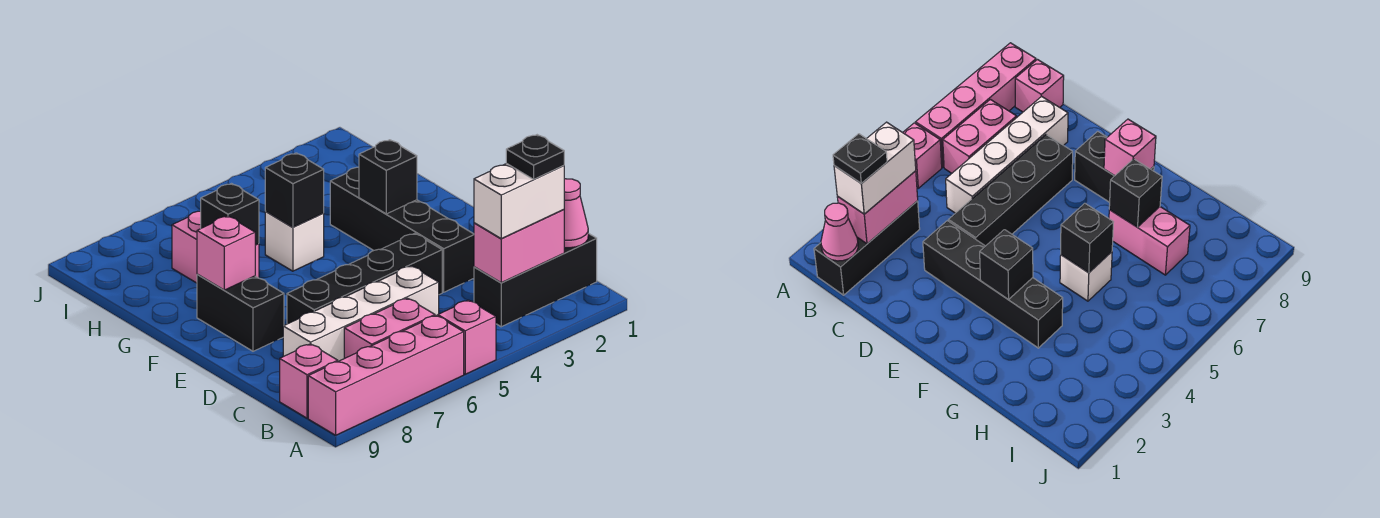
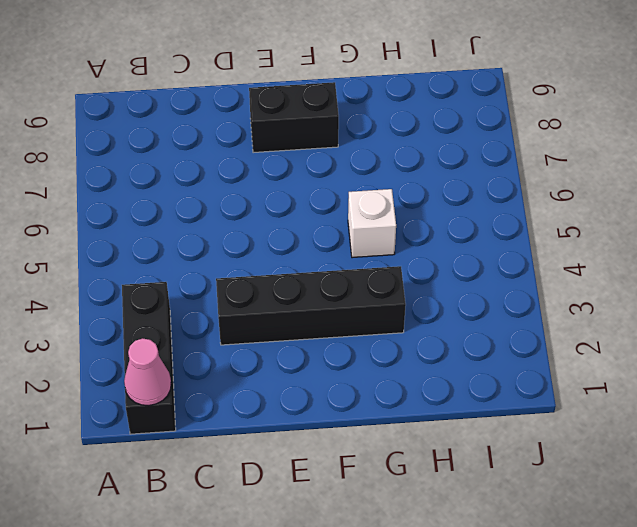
none -> pink 1x1 brick [438,300,496,374]
none -> pink 1x4 brick [308,315,464,435]
none -> pink 1x2 brick [344,298,435,358]

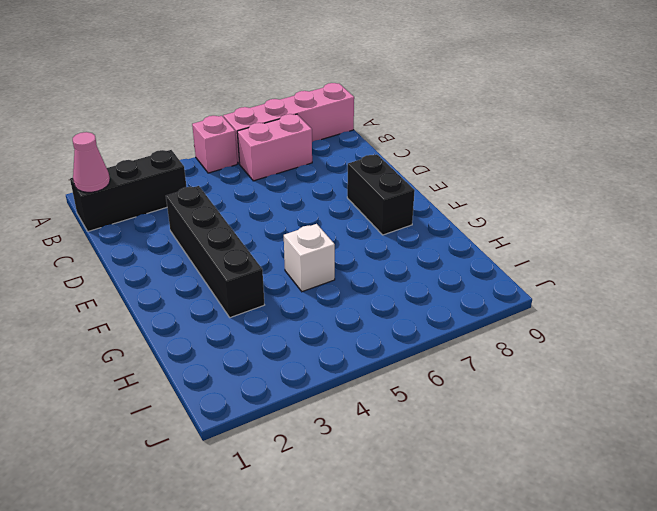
none -> pink 1x1 brick [280,344,338,418]
none -> white 1x4 brick [283,266,439,361]
none -> black 1x4 brick [287,233,442,324]

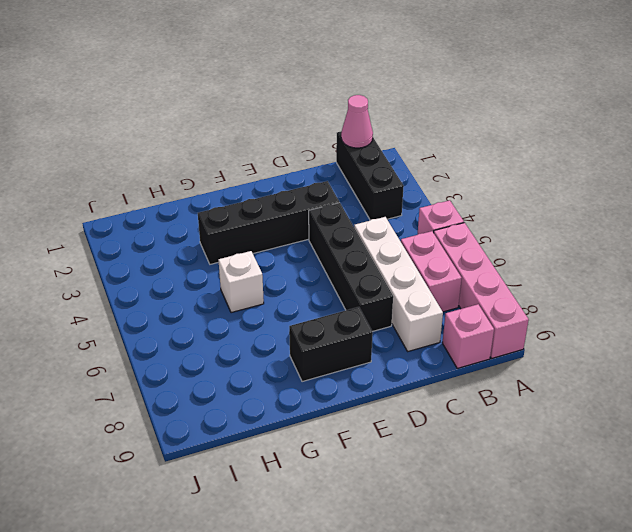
none -> pink 1x2 brick [172,211,259,283]
none -> pink 1x2 brick [474,210,564,283]
none -> black 1x1 brick [359,140,417,214]

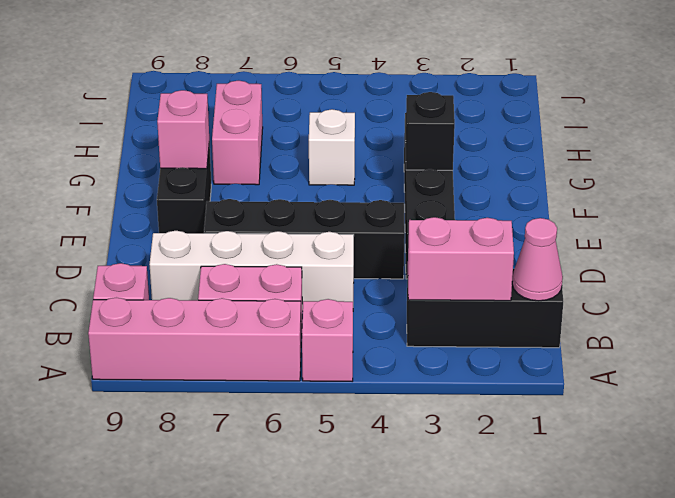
none -> black 1x1 brick [265,153,324,227]
none -> black 1x1 brick [201,184,259,245]
none -> white 1x2 brick [474,164,564,239]

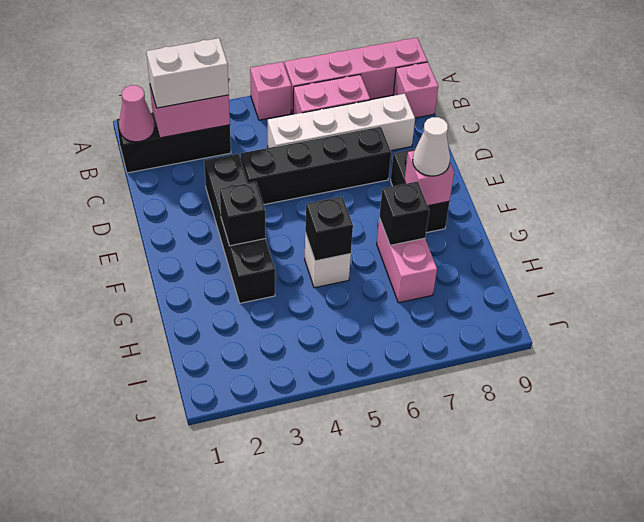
white 1x1 cone [413,117,450,176] -> none
none -> black 1x1 plate [506,135,564,179]

